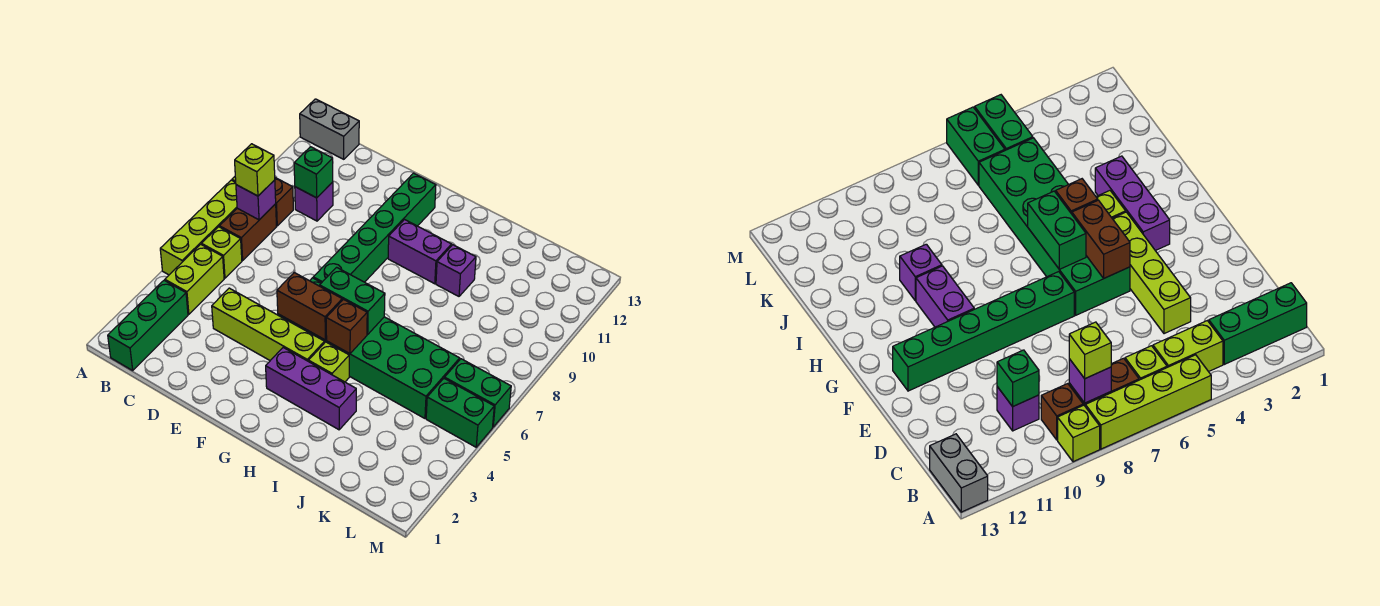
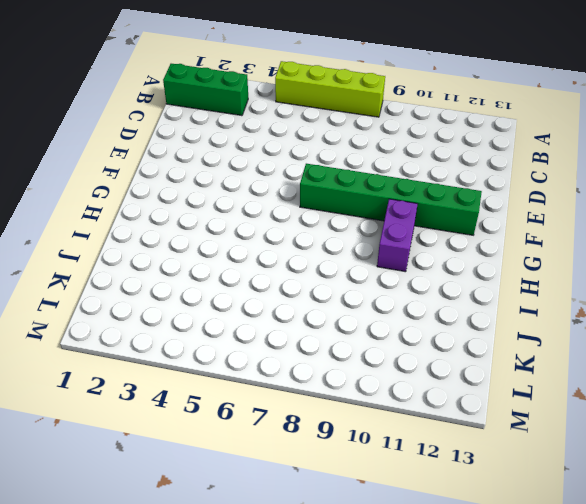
none -> lime 1x1 brick [1058,405,1100,462]
none -> grey 1x2 brick [300,99,359,159]
none -> lime 1x2 brick [165,244,224,314]

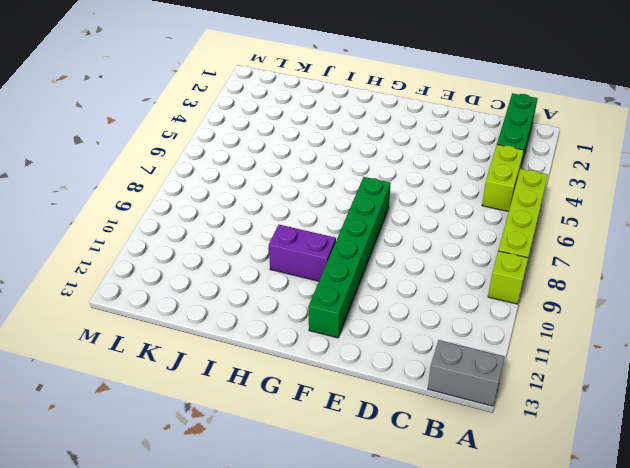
none -> lime 1x1 brick [202,227,242,278]
none -> brown 1x2 brick [220,204,277,260]
none -> brown 1x1 brick [275,178,293,226]

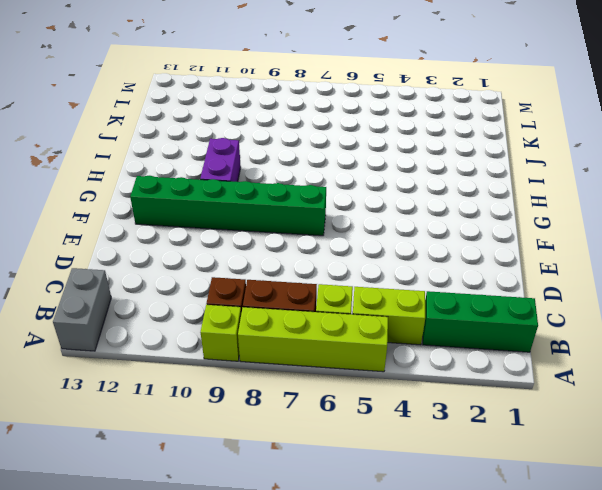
none -> purple 1x1 brick [295,182,333,221]
none -> lime 1x4 brick [212,288,325,361]
none -> green 2x6 brick [278,278,460,418]

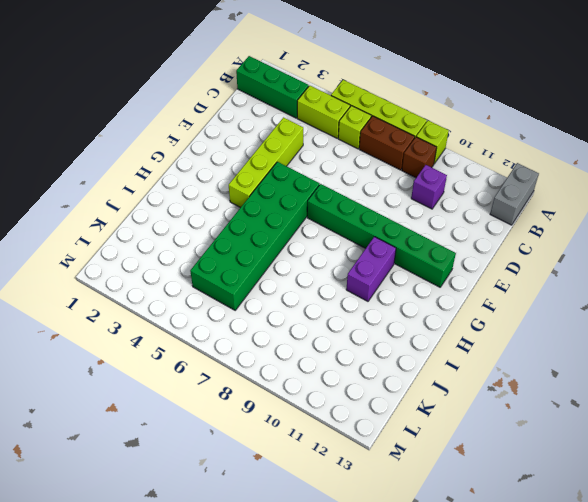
none -> purple 1x3 brick [266,348,356,430]
none -> lime 1x1 brick [309,342,349,382]
none -> purple 1x1 brick [436,245,476,296]

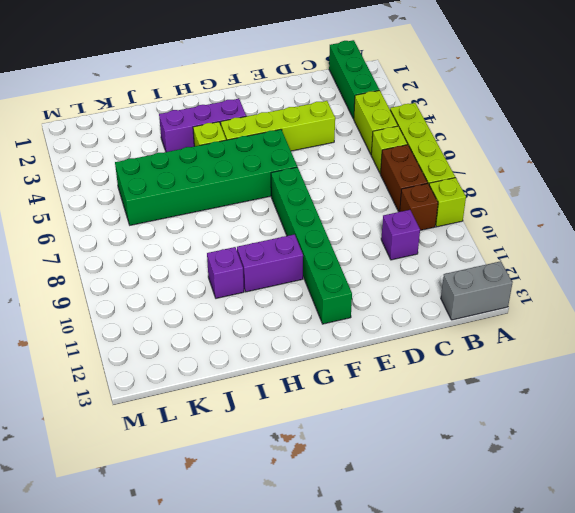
none -> green 1x2 brick [426,378,494,447]
none -> green 1x2 brick [445,359,511,427]
none -> purple 1x1 brick [236,180,276,220]

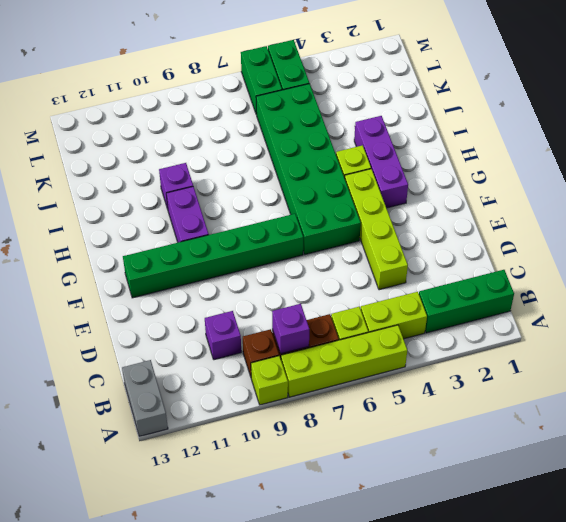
none -> green 1x1 brick [294,147,333,198]
none -> brown 1x2 brick [277,273,342,340]
none -> green 1x2 brick [320,267,385,334]

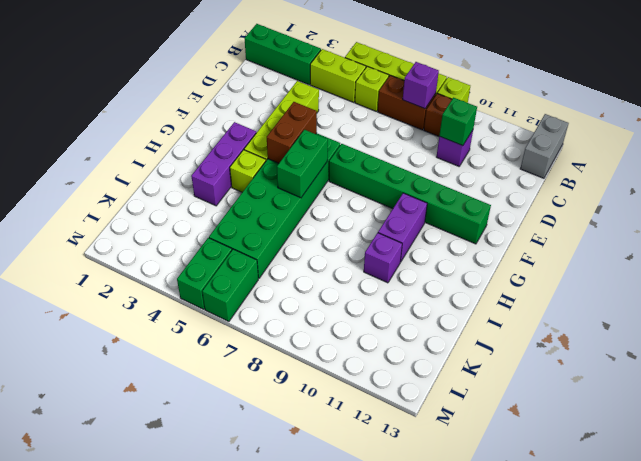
none -> brown 1x1 brick [326,300,367,354]
none -> lime 1x1 brick [235,144,275,196]

